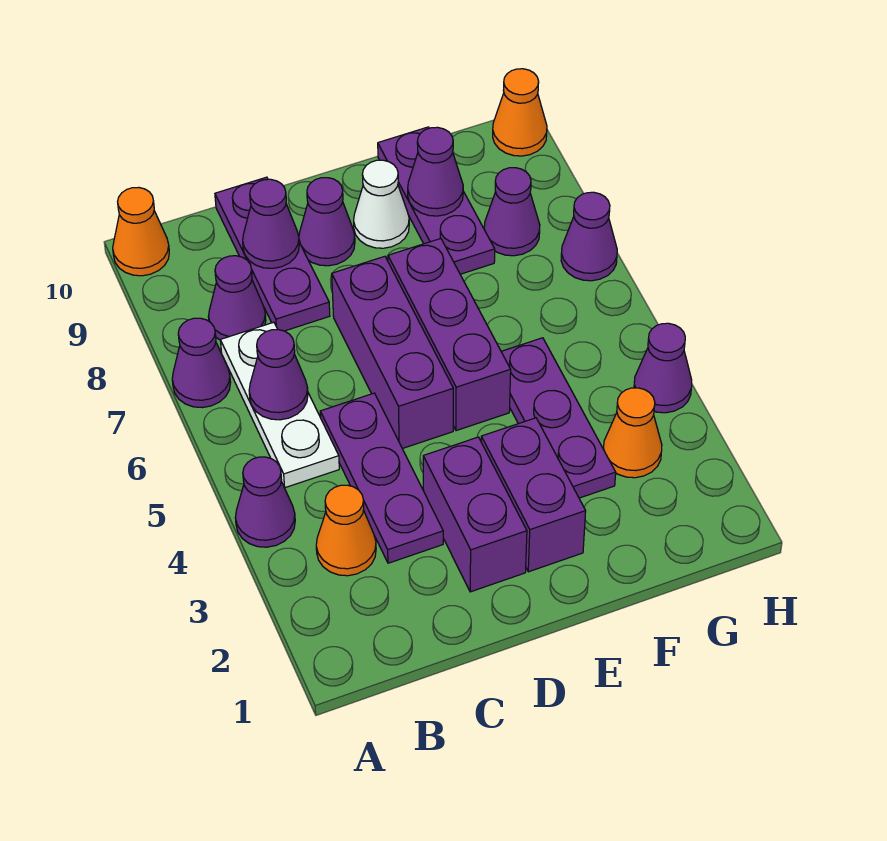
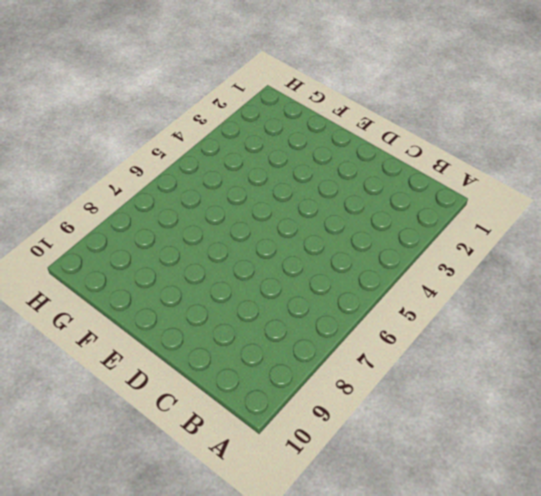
none -> purple 1x1 cone [235,457,295,547]
none -> purple 1x1 cone [172,318,231,408]
none -> orange 1x1 cone [113,187,169,276]

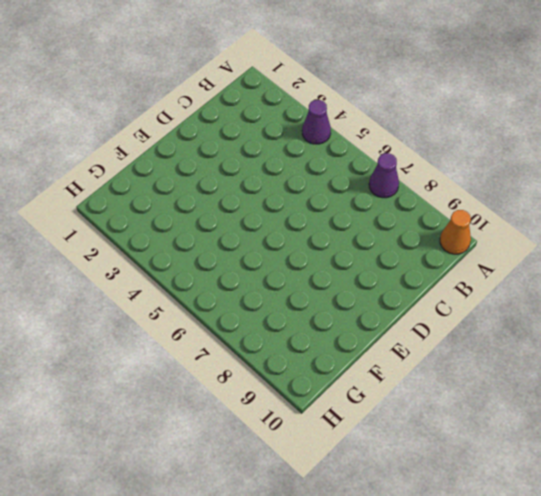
none -> orange 1x1 cone [316,485,376,576]
none -> white 1x3 plate [220,322,339,488]
none -> purple 1x1 cone [208,256,266,340]

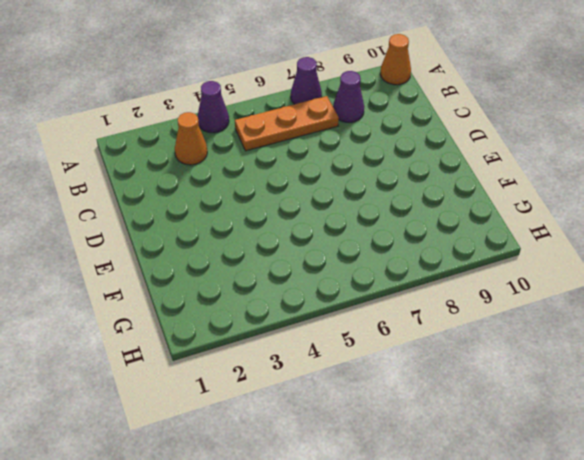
orange 1x3 plate [235,96,339,151] -> white 1x3 plate [220,322,339,488]
none -> purple 1x3 plate [320,393,443,563]
none -> purple 1x3 plate [215,177,330,331]
none -> purple 1x2 brick [423,437,527,592]

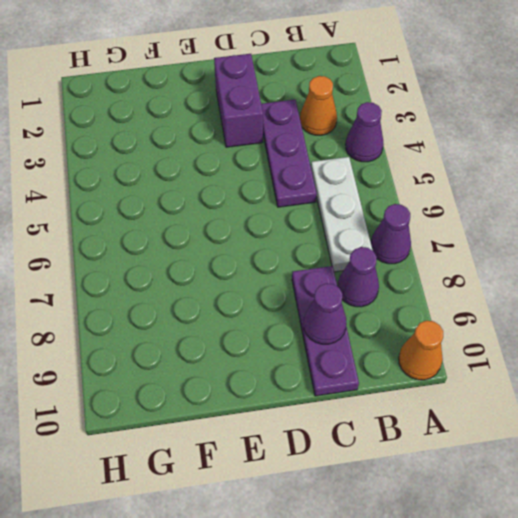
none -> purple 1x3 brick [332,256,453,449]
none -> purple 1x1 cone [299,178,355,266]
none -> purple 1x2 brick [481,418,586,572]

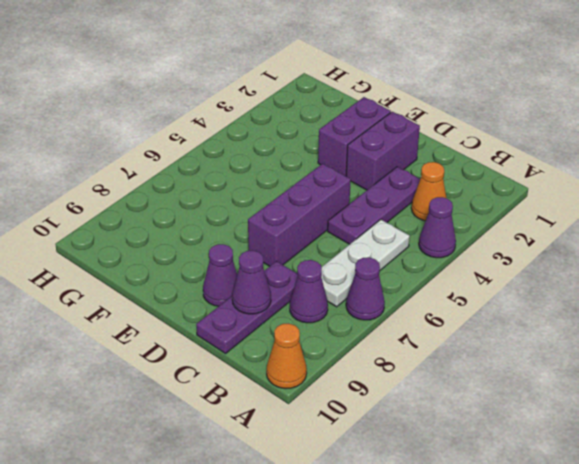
none -> purple 1x3 brick [388,238,511,431]
none -> white 1x1 cone [354,160,409,248]
none -> purple 1x3 plate [501,338,616,498]

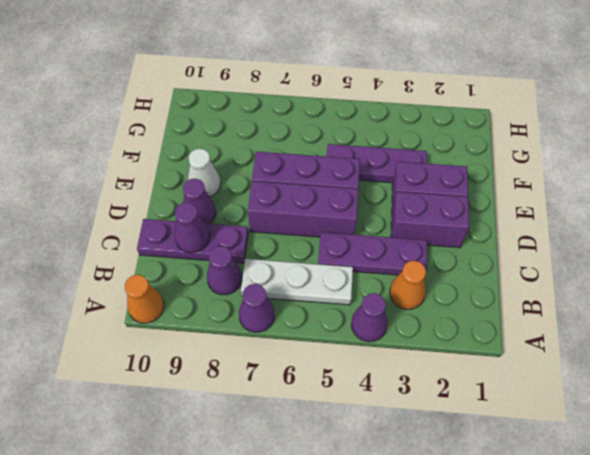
none -> purple 1x3 plate [378,127,495,274]
none -> orange 1x1 cone [604,388,662,478]
none -> purple 1x1 cone [484,168,540,256]

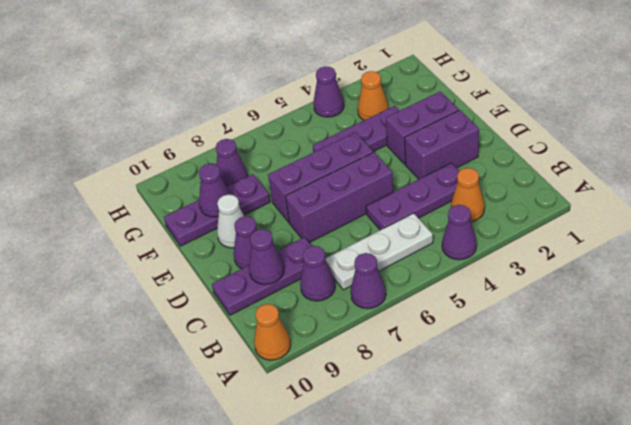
none -> purple 1x1 cone [561,192,617,281]
none -> orange 1x1 cone [493,69,547,156]
none -> purple 1x1 cone [249,330,308,420]

